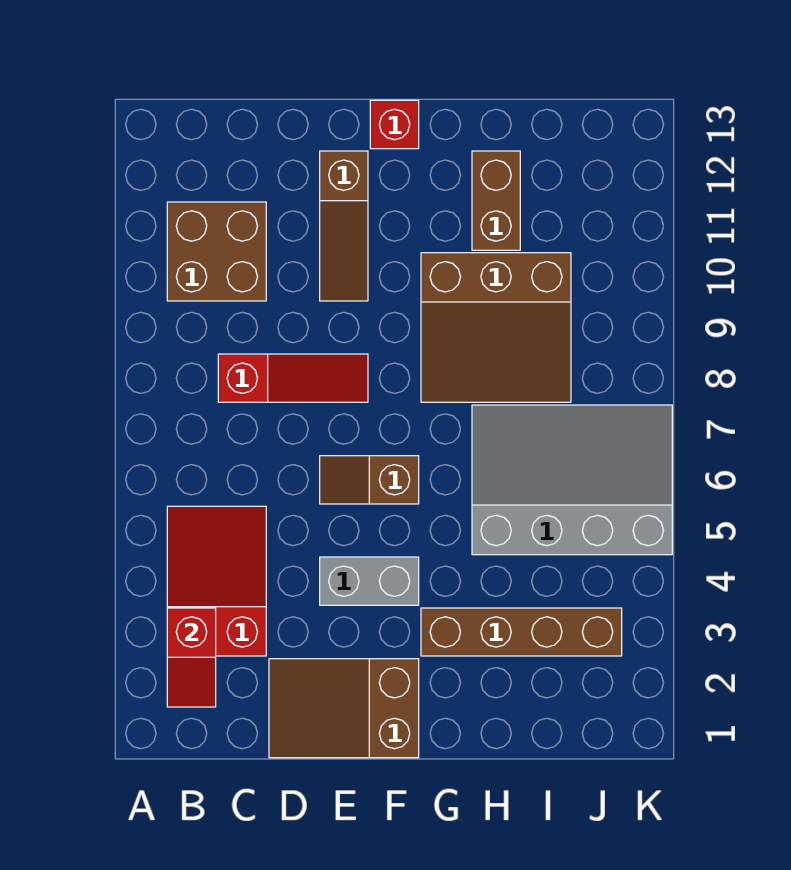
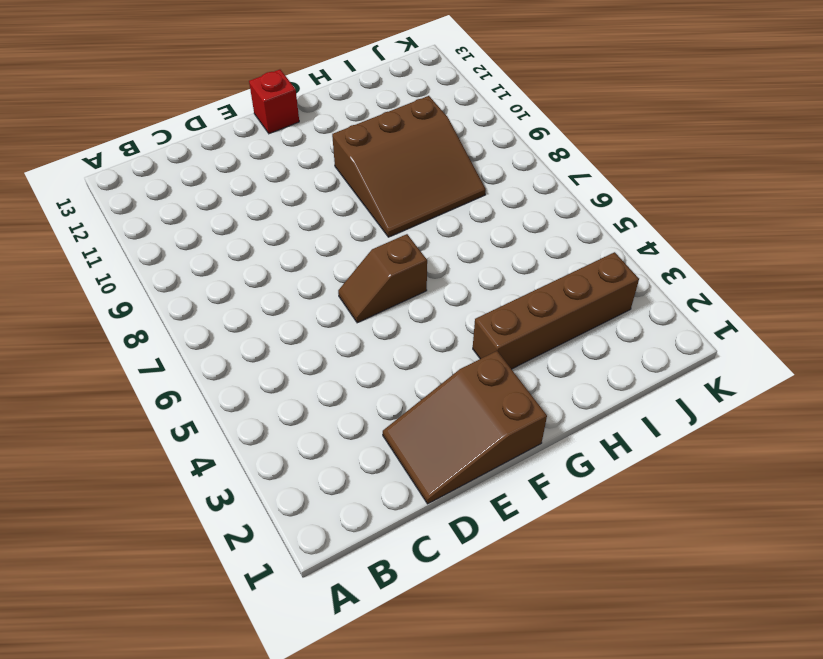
none -> red 2x3 slope [167,506,266,656]
none -> brown 2x2 brick [167,202,266,301]
none -> red 1x3 slope [218,354,368,402]

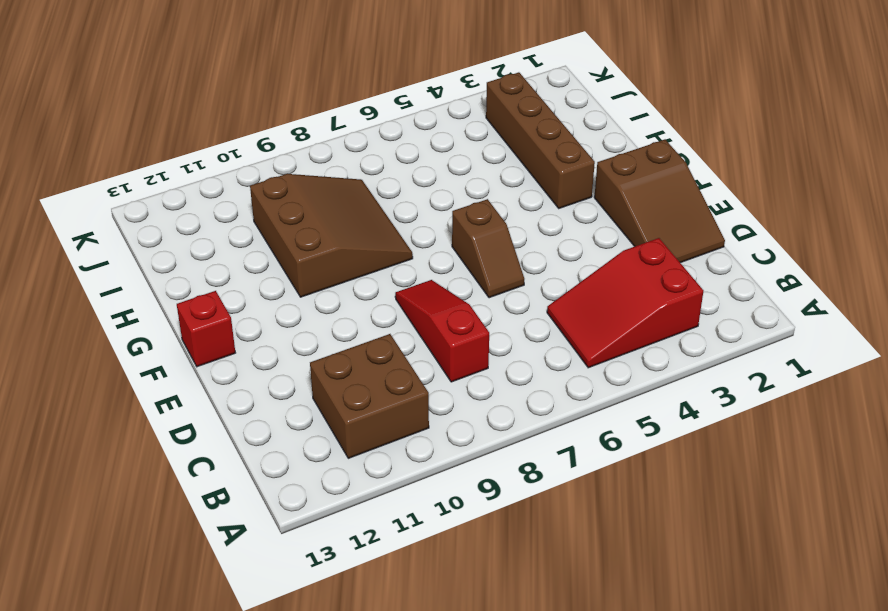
none -> grey 1x2 brick [320,557,419,605]
none -> brown 1x3 slope [320,151,368,301]
none -> grey 3x4 slope [472,405,672,555]

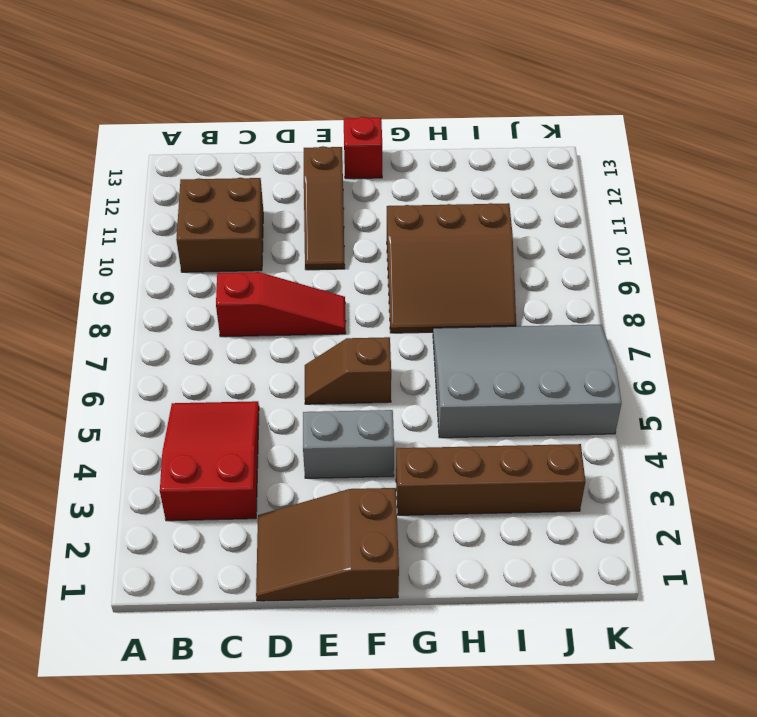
none -> brown 1x2 brick [472,151,520,250]
none -> red 1x2 slope [167,608,216,707]

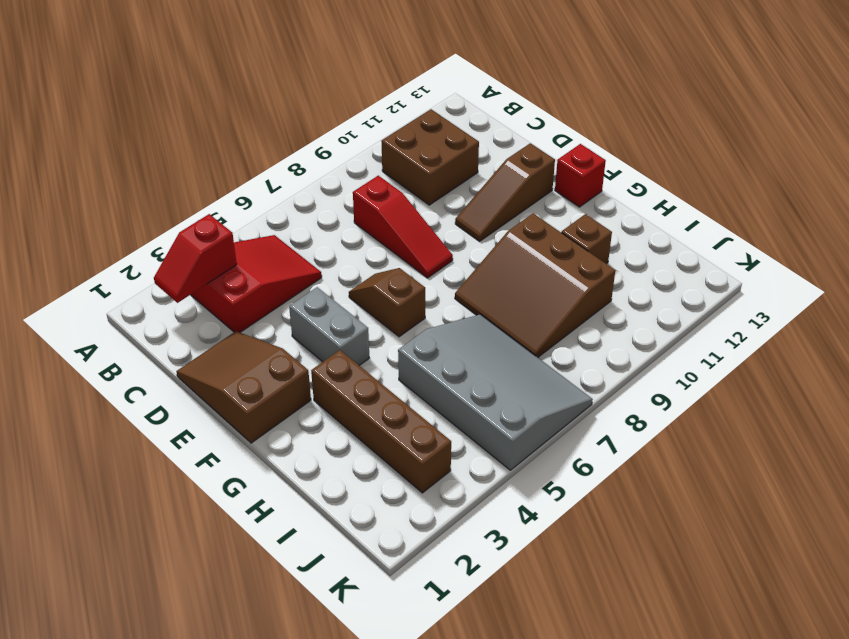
brown 1x1 brick [561,214,612,264] -> brown 1x2 brick [472,151,520,250]

